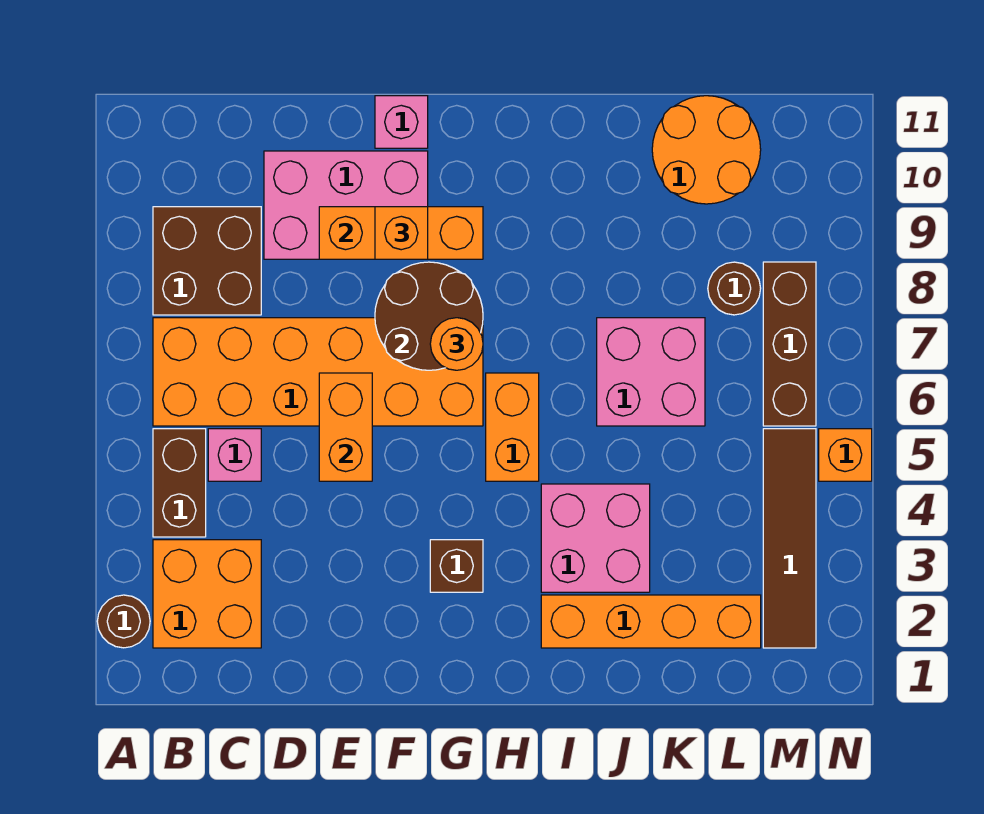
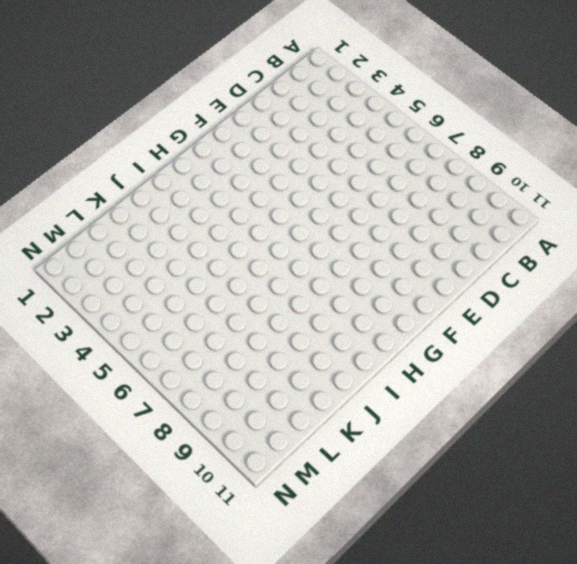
none -> brown 1x1 round brick [97,595,150,648]
none -> orange 2x2 brick [153,540,261,648]
none -> brown 1x2 brick [153,429,206,537]

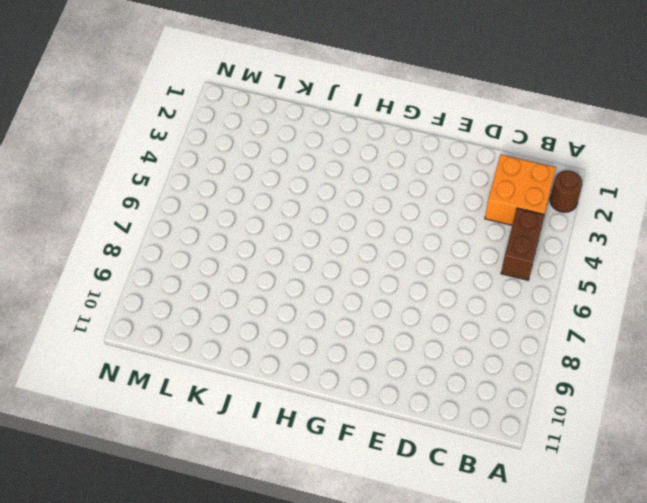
none -> orange 2x6 brick [153,318,483,426]
none -> brown 2x2 brick [153,207,261,315]
none -> pink 1x1 brick [208,429,261,481]

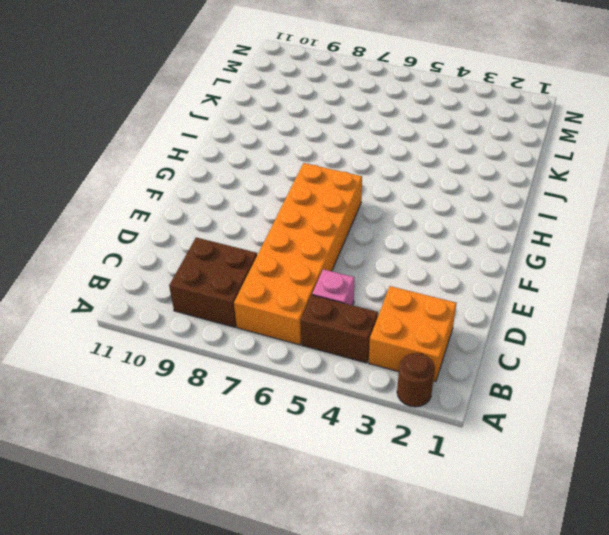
none -> pink 2x3 brick [264,151,428,259]
none -> pink 1x1 brick [375,96,428,148]
none -> brown 1x1 brick [430,540,483,592]

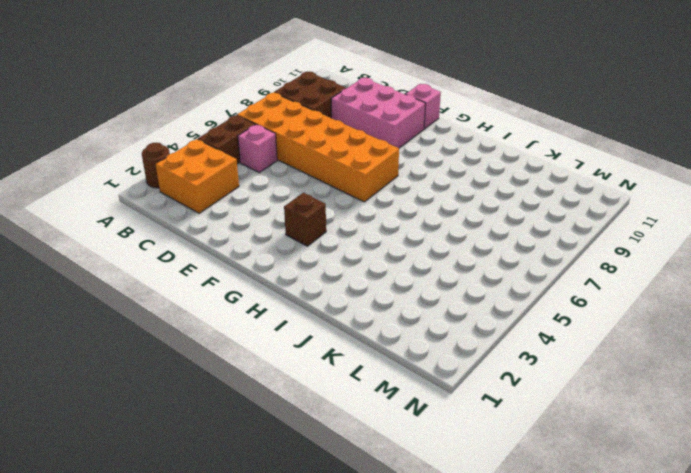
none -> orange 1x2 brick [486,373,539,481]
none -> orange 1x4 brick [541,595,761,648]
none -> pink 2x2 brick [541,484,650,592]

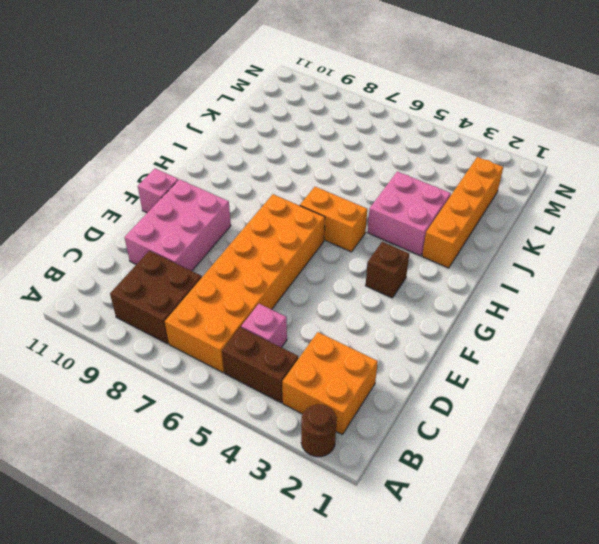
none -> pink 2x2 brick [597,318,705,426]
none -> orange 2x2 round brick [652,96,761,204]
none -> brown 1x1 round brick [708,262,761,315]

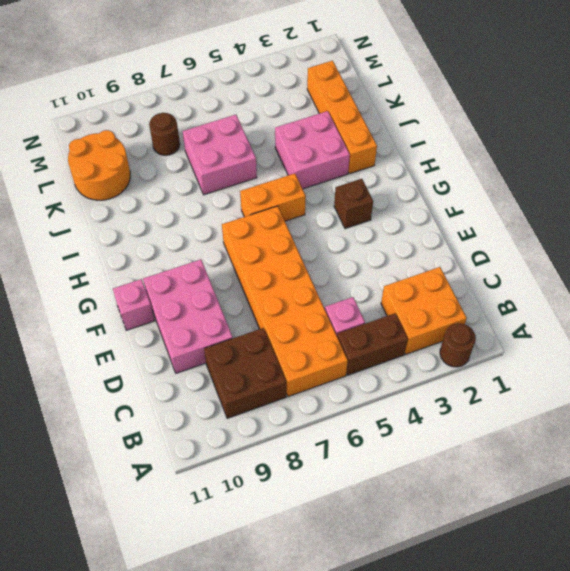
none -> brown 1x4 tile [763,429,816,648]
none -> brown 1x3 brick [763,262,816,426]
none -> orange 1x1 brick [819,429,872,481]

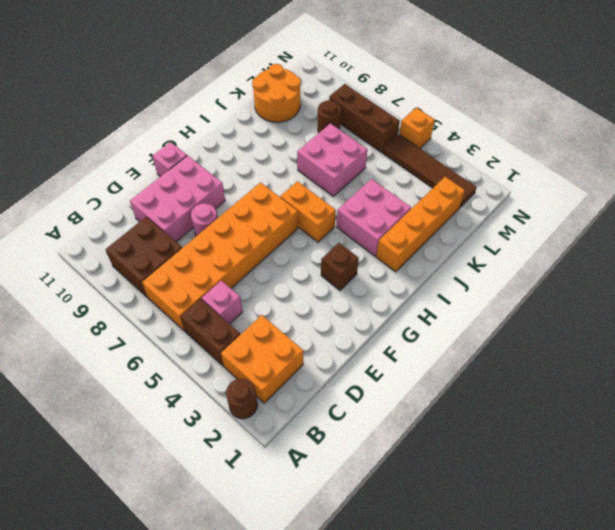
pink 1x1 round brick [191,204,217,236] -> none
none -> orange 1x2 brick [319,373,372,481]
none -> orange 1x3 brick [319,207,483,259]
none -> brown 2x2 round brick [375,262,483,370]

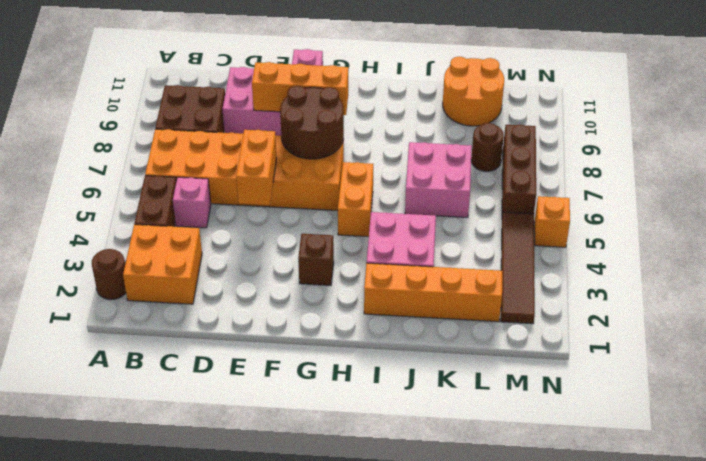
none -> orange 1x1 brick [375,207,428,259]
none -> orange 1x1 round brick [430,318,483,370]

